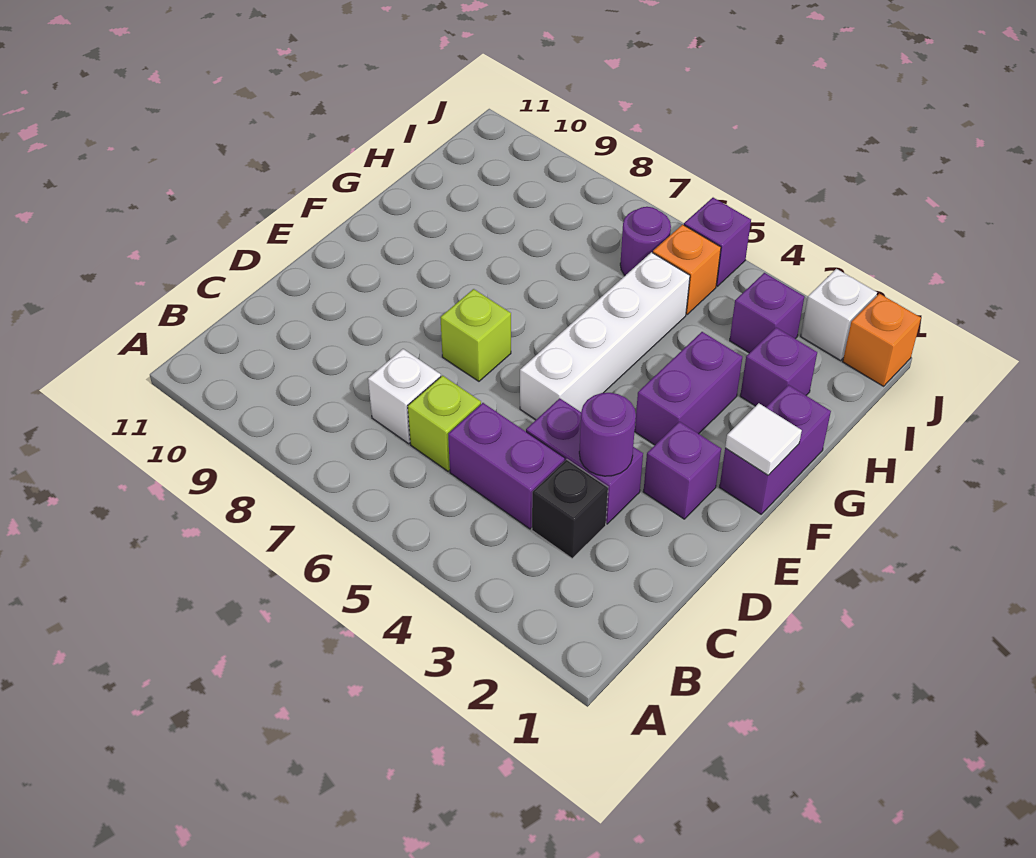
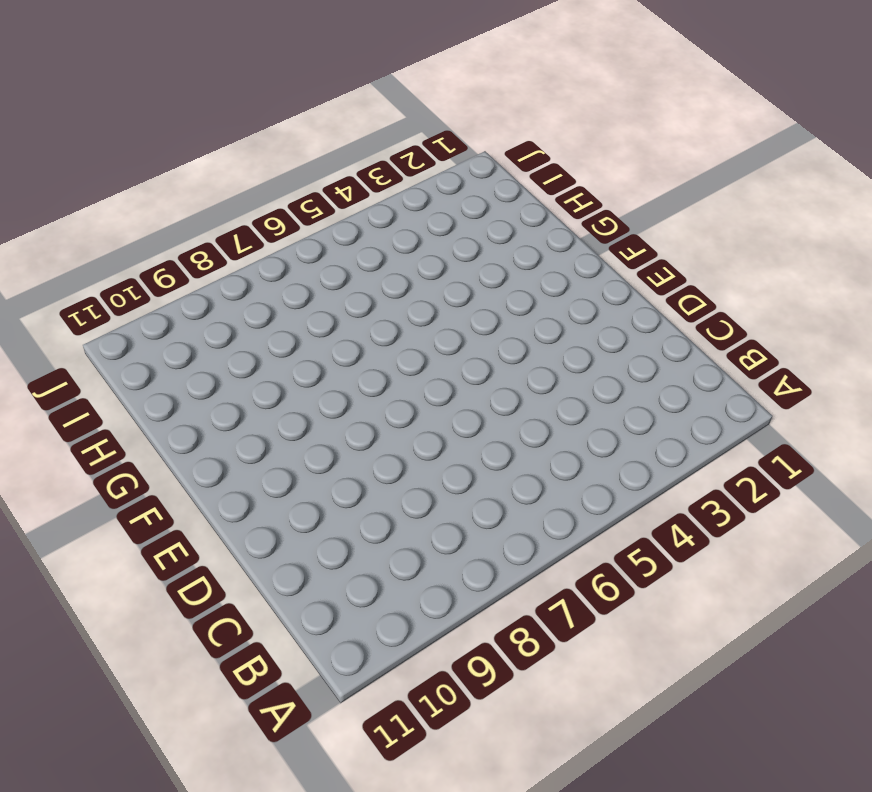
none -> black 1x1 brick [532,460,608,558]
none -> purple 1x2 brick [448,403,565,529]
none -> lime 1x1 brick [408,376,481,471]

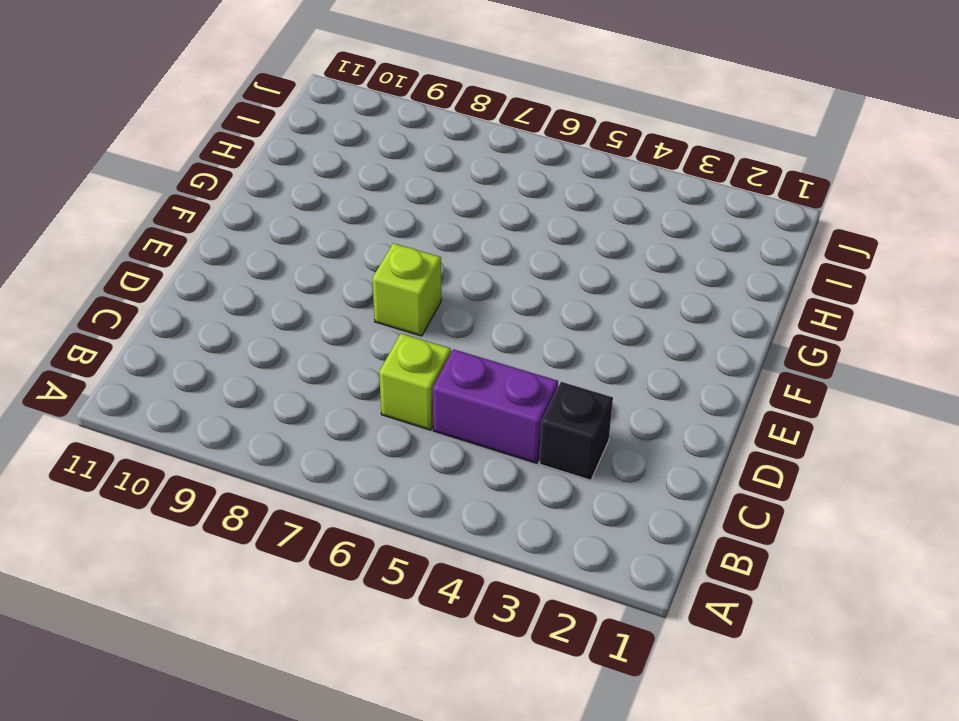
none -> white 1x1 brick [368,349,441,444]
none -> purple 1x2 brick [526,398,643,524]
none -> purple 1x1 brick [643,422,721,519]

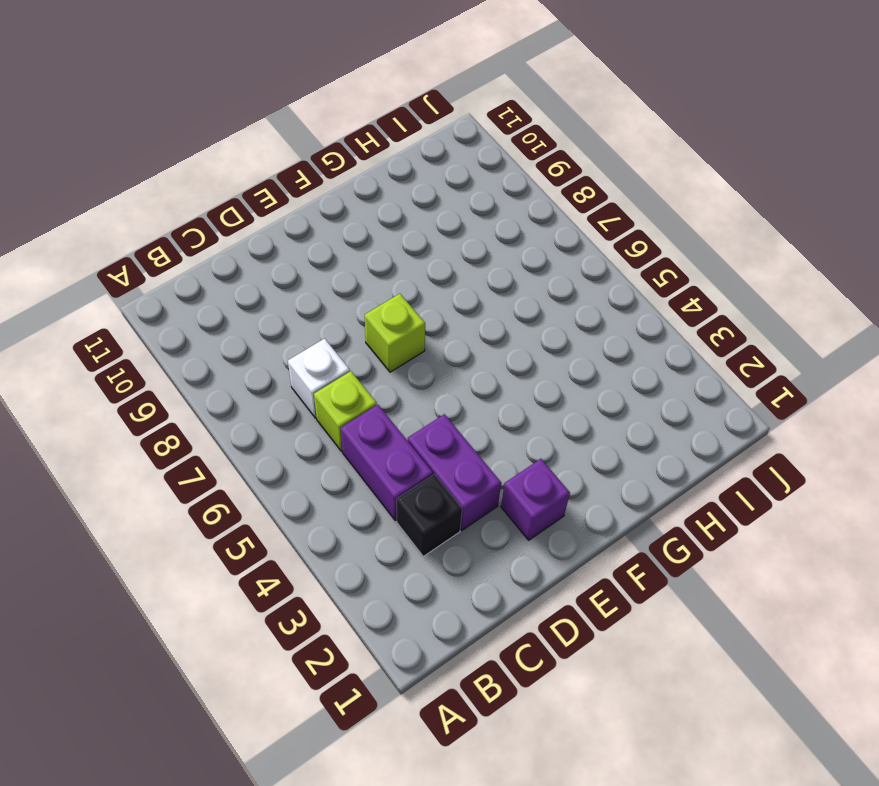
none -> white 1x4 brick [520,252,690,420]
none -> purple 1x2 brick [720,385,831,514]
none -> purple 1x2 brick [635,332,742,445]

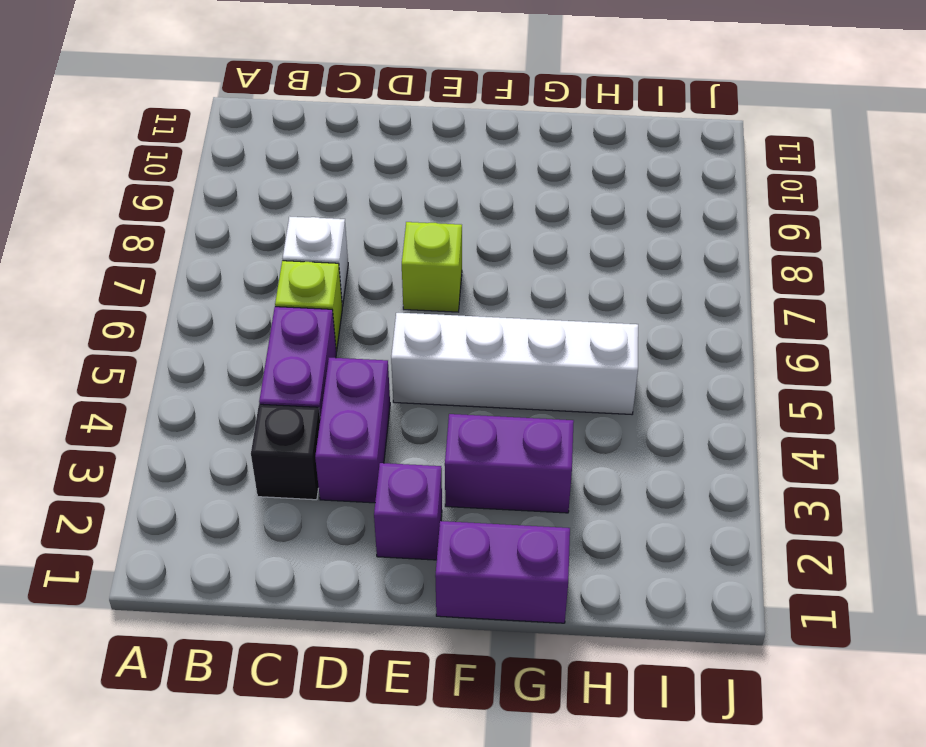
none -> purple 1x1 brick [740,328,817,407]
none -> purple 1x1 brick [730,273,804,353]
none -> orange 1x1 brick [653,224,721,314]

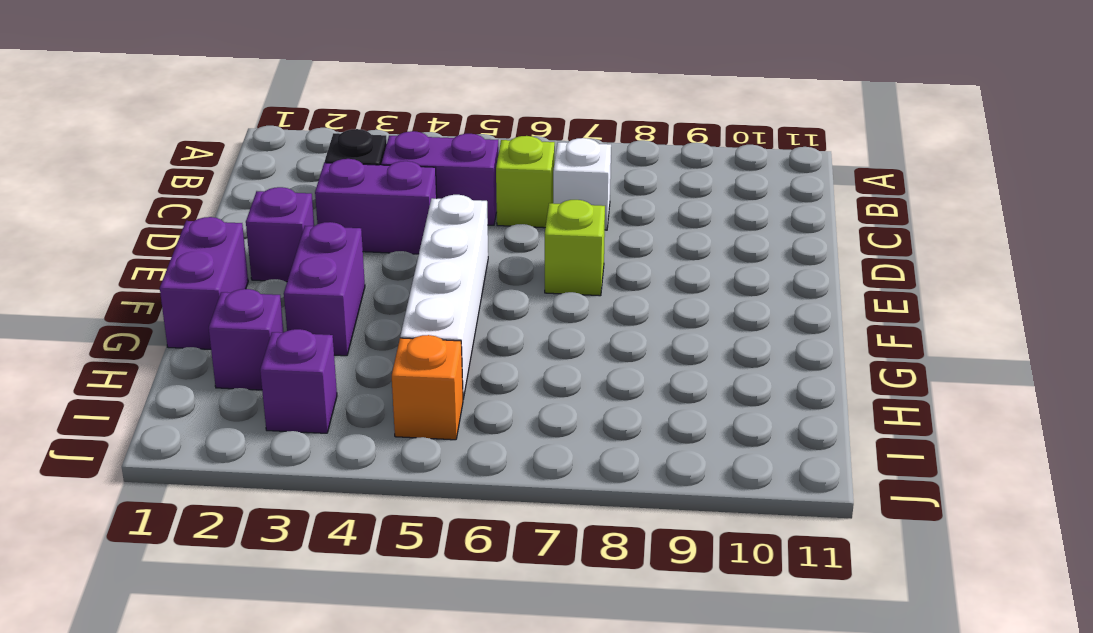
none -> purple 1x1 round brick [620,207,671,275]
none -> orange 1x1 brick [843,294,921,386]
none -> white 1x1 brick [801,269,877,360]

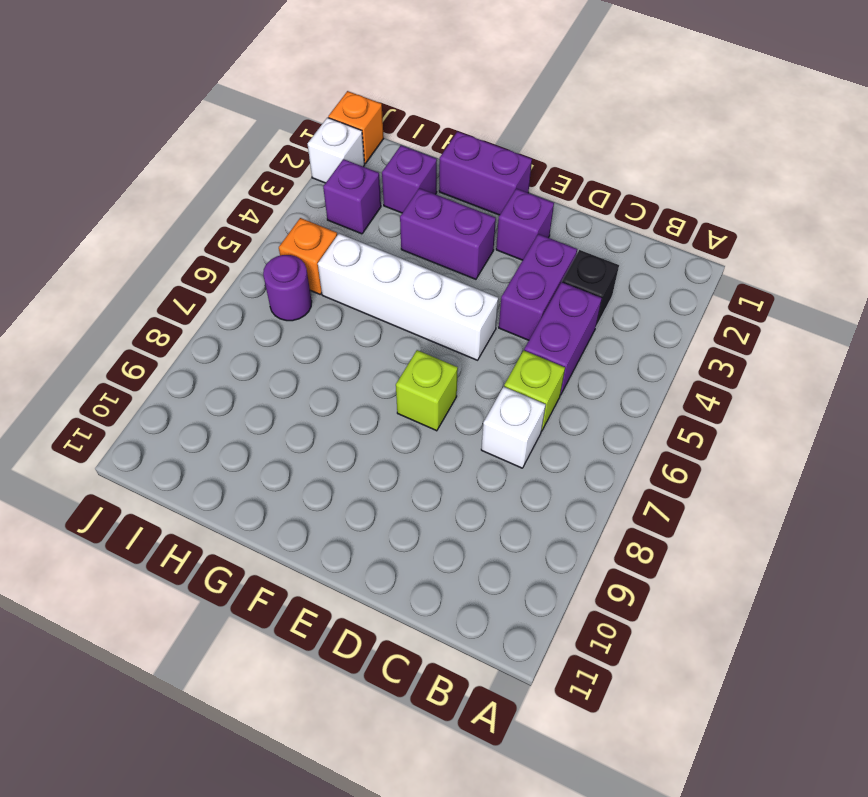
none -> purple 1x1 brick [684,198,751,286]
none -> purple 1x1 round brick [579,393,636,476]
none -> white 1x1 tile [725,403,802,475]

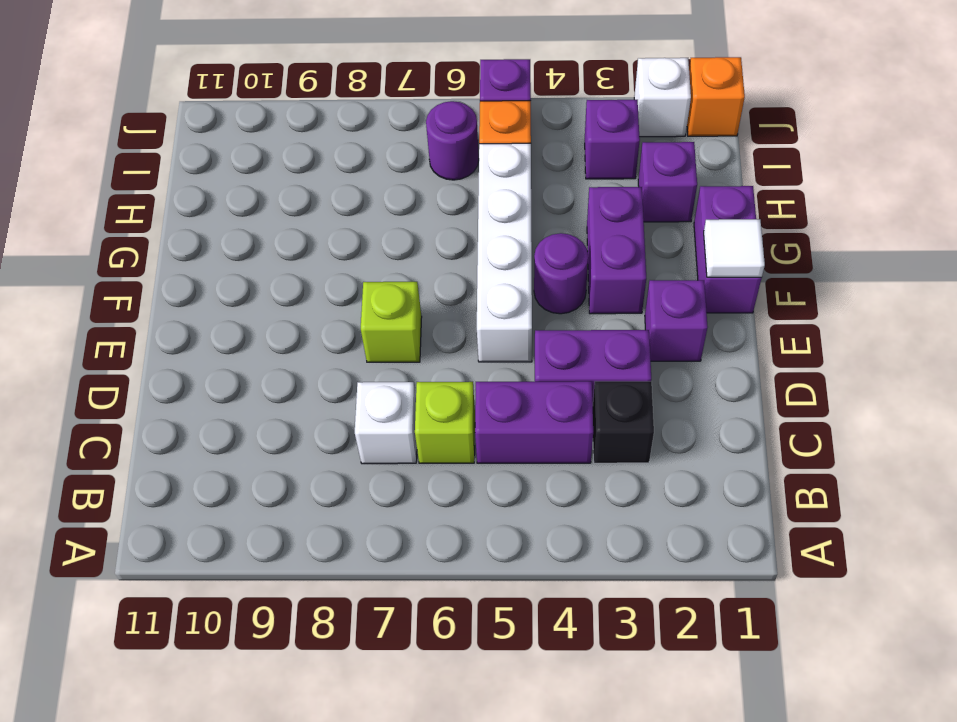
purple 1x1 round brick [534,233,588,314] -> purple 1x1 round brick moved to [579,393,636,476]

